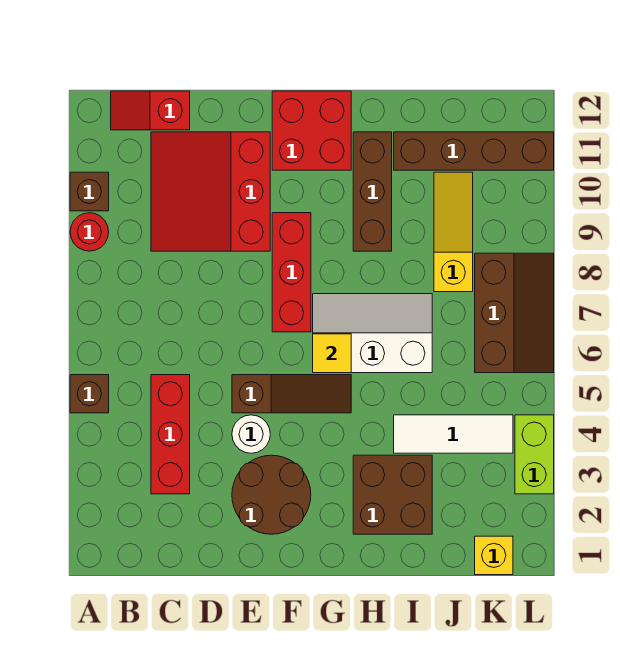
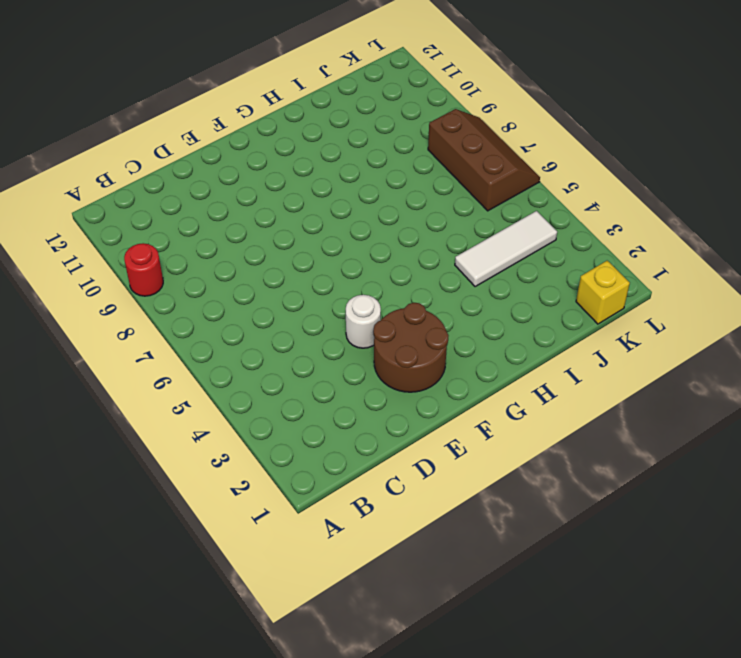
none -> brown 1x1 brick [70,375,109,413]
none -> brown 1x1 brick [70,172,109,211]
none -> red 1x2 slope [111,91,190,130]

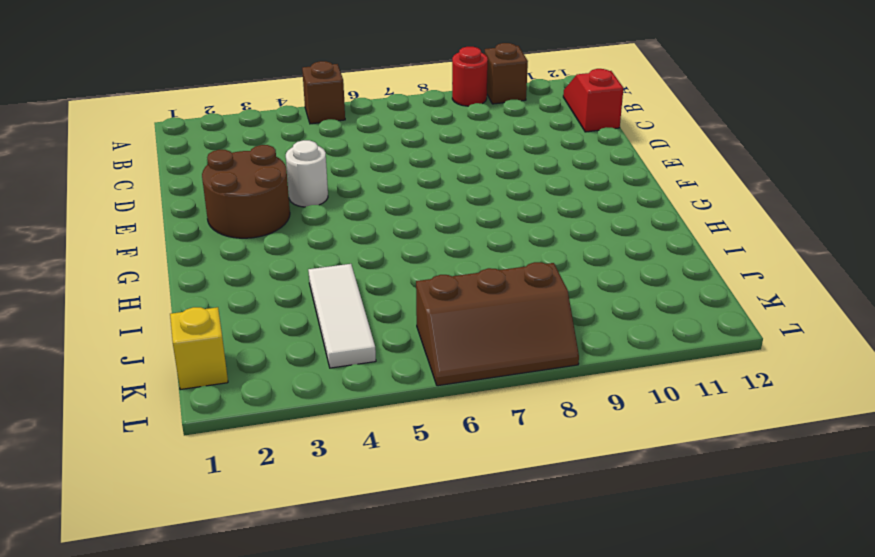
none -> red 1x3 brick [151,375,190,494]
none -> red 3x3 slope [151,132,270,251]
none -> brown 1x3 slope [232,375,351,413]

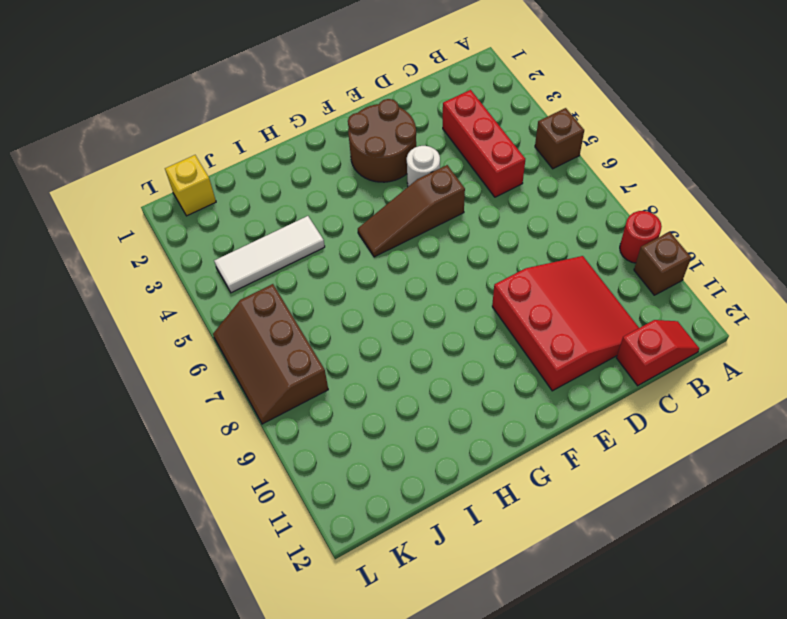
none -> red 1x3 brick [272,213,311,332]
none -> red 2x2 brick [272,91,351,170]
none -> white 2x3 slope [313,294,432,373]

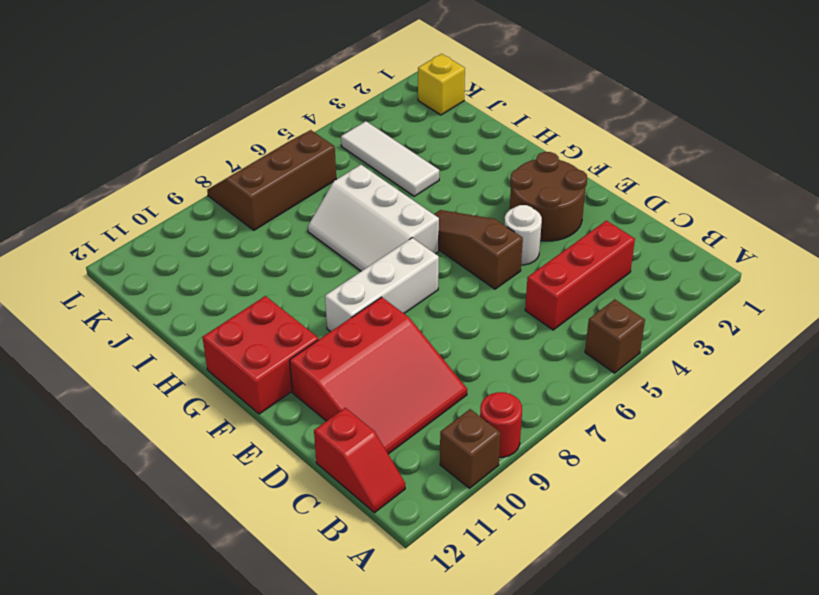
white 1x3 brick [325,238,439,332] -> red 1x3 brick [272,213,311,332]
none -> brown 2x2 brick [353,455,432,534]
none -> brown 1x3 brick [353,132,392,251]
none -> brown 1x4 brick [394,132,554,170]

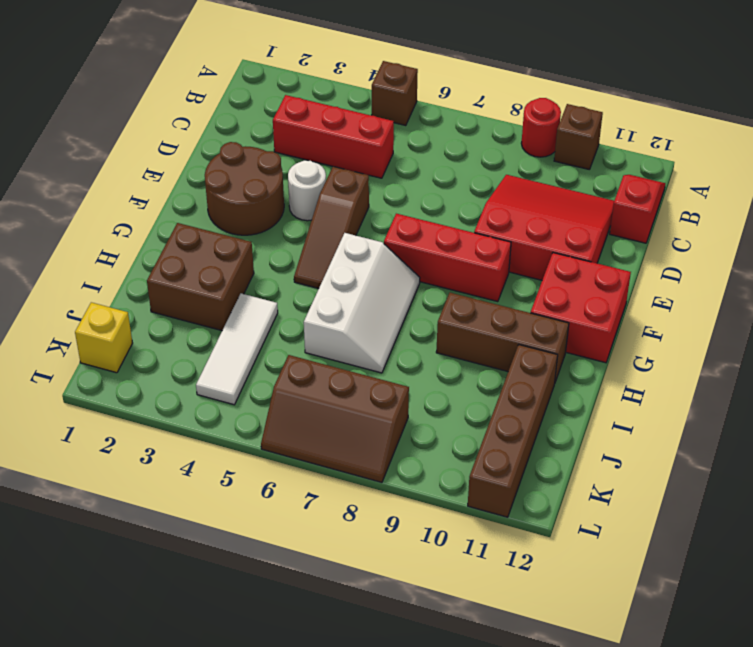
none -> yellow 1x3 slope [434,172,473,292]
none -> lime 1x2 brick [515,415,554,494]
none -> yellow 1x1 tile [313,334,351,373]

